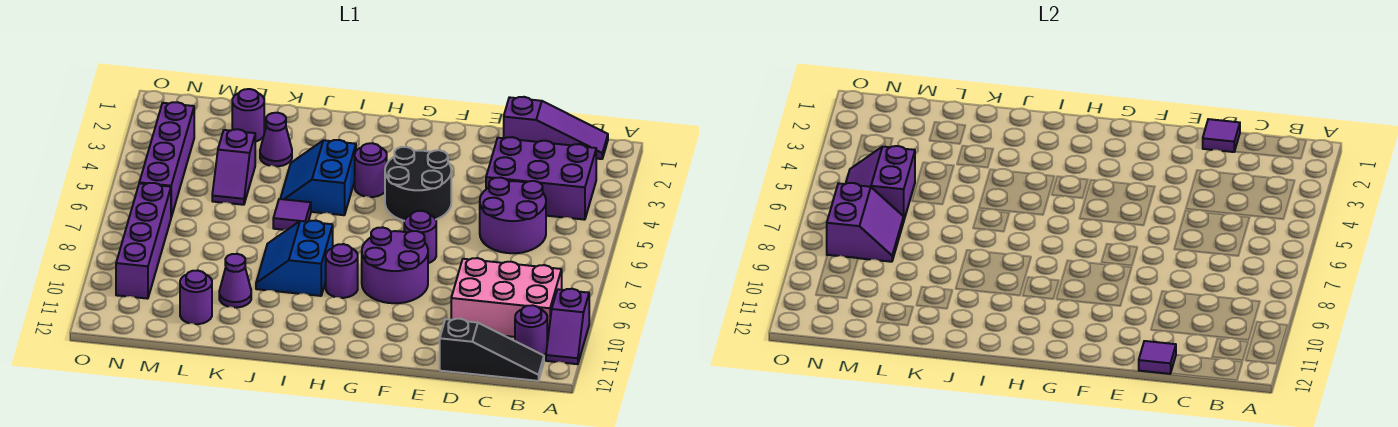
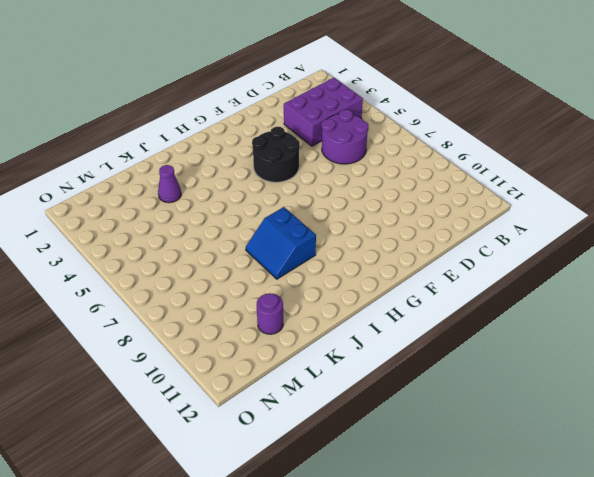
none -> purple 1x2 slope [546,289,589,364]
none -> purple 1x3 slope [504,97,608,159]
none -> pink 2x3 brick [451,258,562,340]

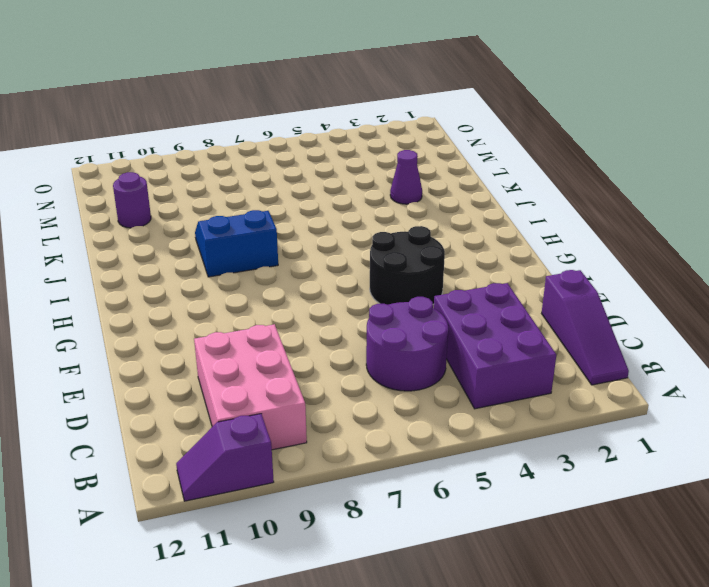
none -> purple 1x1 round brick [515,305,547,355]
none -> black 1x3 slope [440,319,544,381]
none -> purple 1x1 round brick [404,211,436,263]

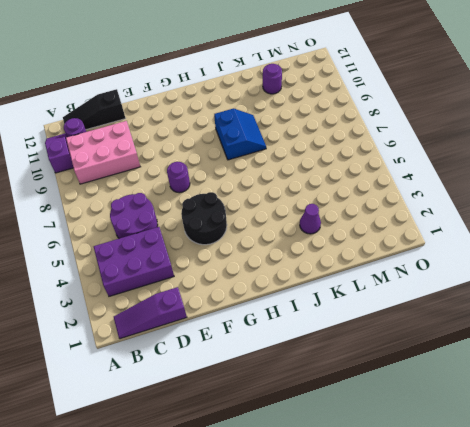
none -> purple 2x2 round brick [362,227,428,303]
none -> purple 1x1 round brick [355,143,387,197]
none -> purple 1x1 round brick [326,244,358,298]

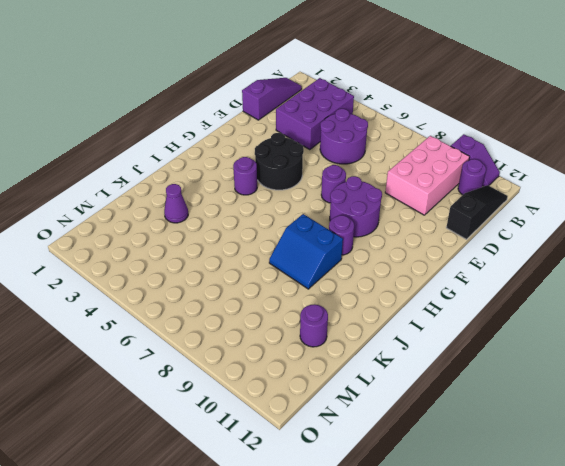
none -> blue 2x2 slope [280,140,356,215]
none -> purple 1x1 tile [273,199,311,230]
none -> purple 1x1 cone [219,254,251,308]

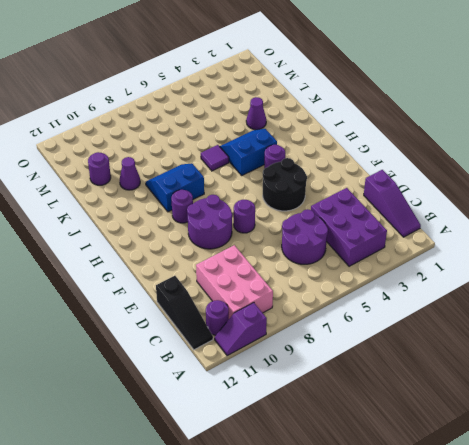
none -> purple 1x1 round brick [232,89,264,142]
none -> purple 1x2 slope [212,129,255,205]
none -> purple 1x4 brick [139,102,194,217]

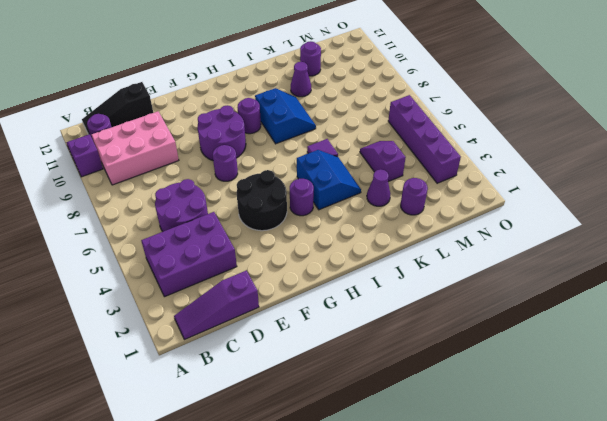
none -> purple 1x4 brick [116,183,171,299]
none -> purple 1x1 tile [1203,119,1240,152]
none -> purple 1x1 tile [1139,341,1176,374]

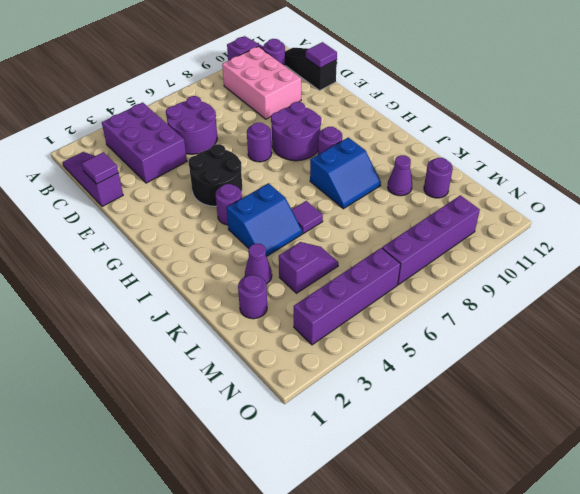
none -> purple 2x2 slope [846,146,915,219]
none -> purple 2x2 slope [827,183,904,262]

